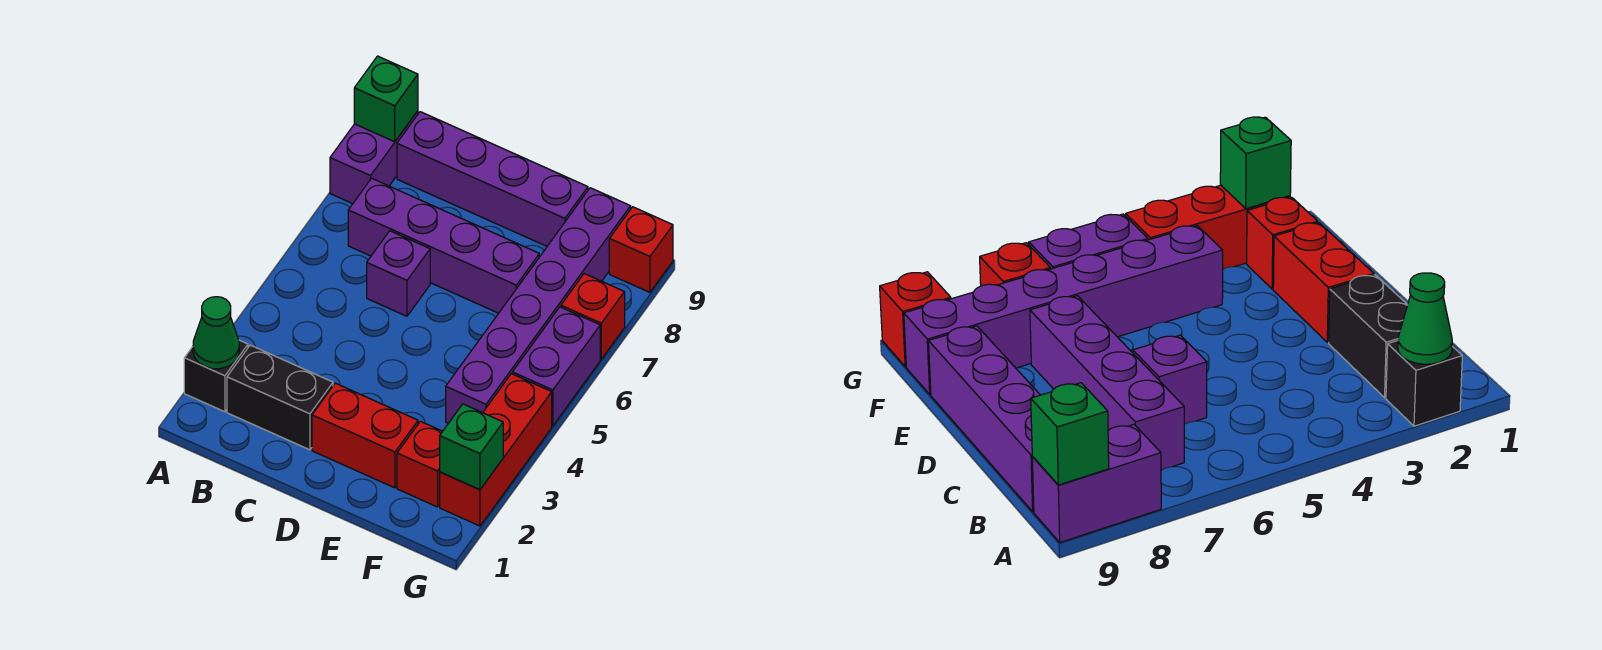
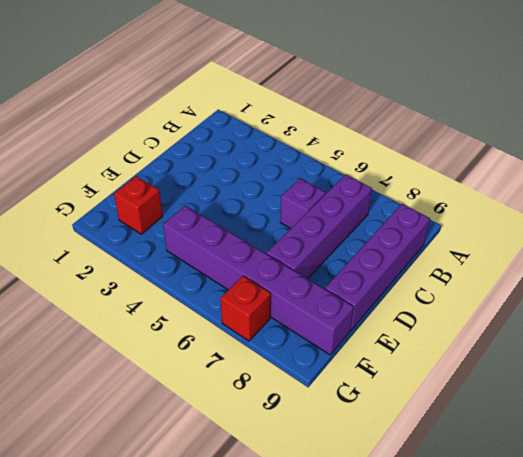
none -> black 1x1 brick [184,340,248,412]
none -> purple 1x2 brick [330,111,418,204]
none -> black 1x2 brick [227,345,333,450]

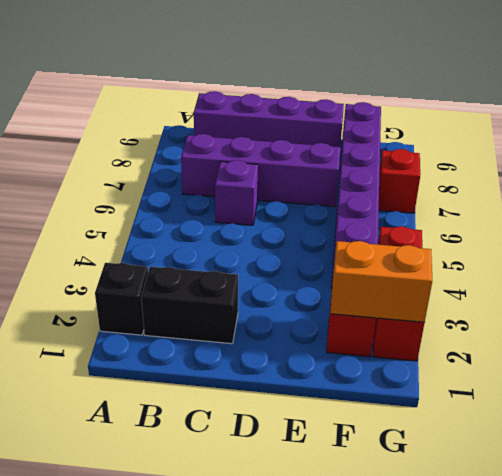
orange 1x2 brick [330,241,432,322] -> green 1x1 brick [440,404,503,490]
none -> purple 1x2 brick [330,111,418,204]
none -> red 1x2 brick [312,383,418,488]
none -> purple 1x2 brick [512,307,600,426]

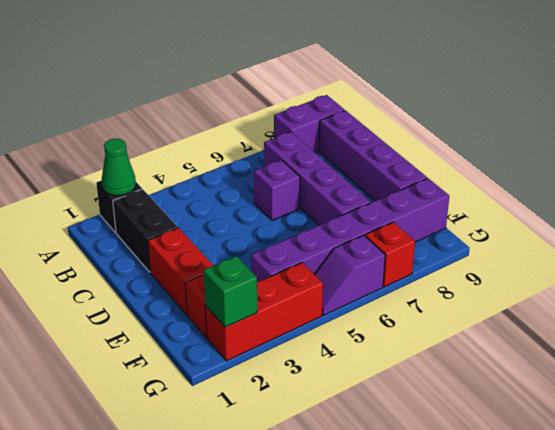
purple 1x2 slope [314,235,385,315] -> purple 1x2 brick [512,307,600,426]
none -> red 1x1 brick [609,207,673,292]
none -> green 1x1 brick [354,56,418,142]

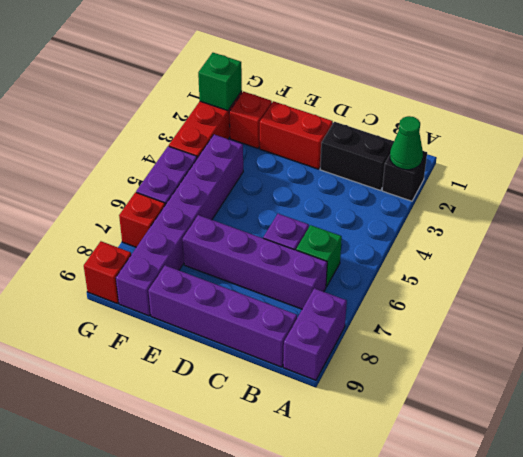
green 1x1 brick [296,225,342,287] -> green 1x1 brick moved to [354,56,418,142]

